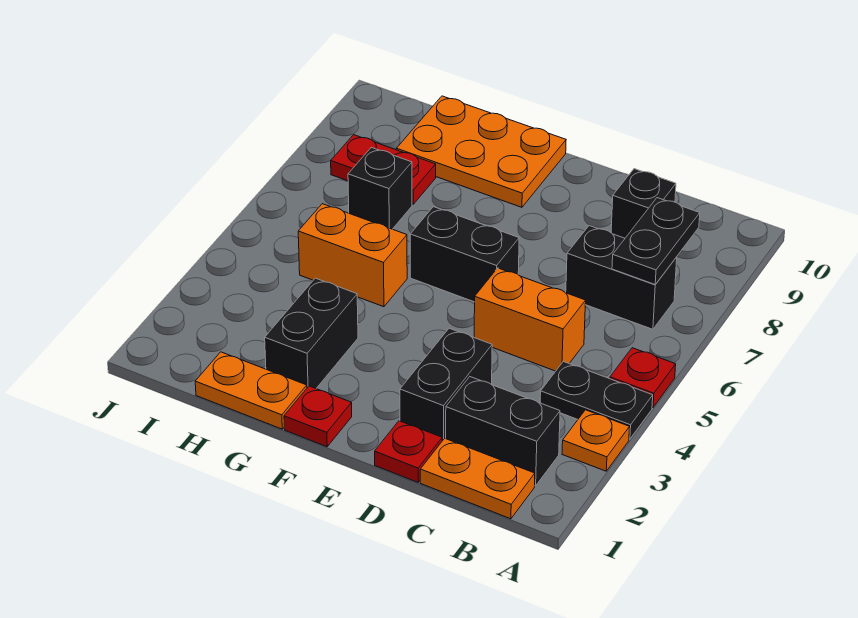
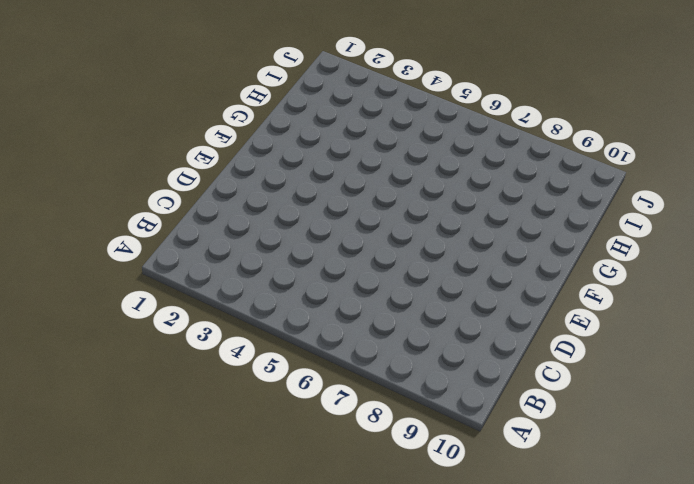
none -> orange 1x1 plate [562,410,629,471]
none -> black 1x2 plate [540,362,653,439]
none -> red 1x1 plate [610,348,676,408]

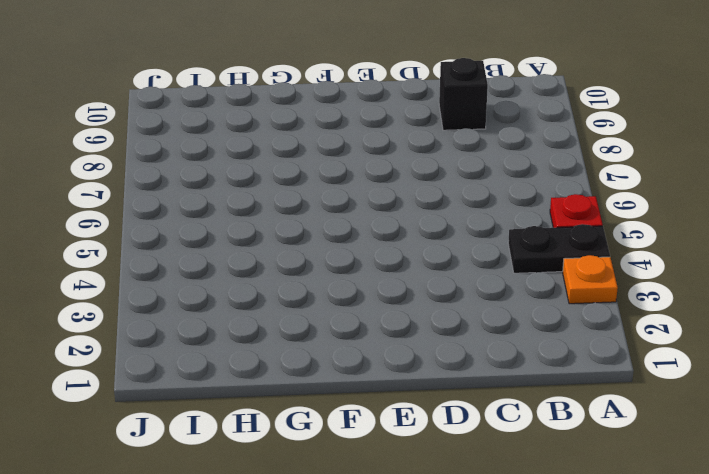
none -> orange 1x2 plate [420,438,535,519]
none -> black 1x2 brick [446,377,560,486]
none -> black 1x2 brick [566,226,677,329]

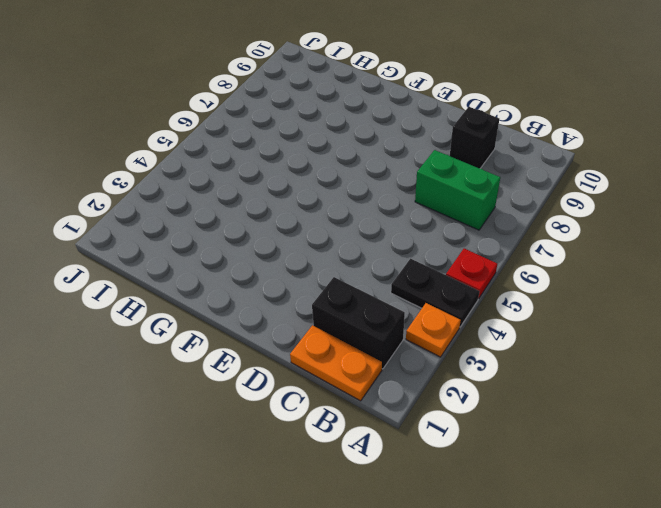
green 1x2 brick [415,150,500,230] -> black 1x2 brick [566,226,677,329]
none -> orange 1x2 brick [474,268,586,371]
none -> red 1x1 plate [375,421,442,482]
none -> black 1x2 brick [400,328,492,441]

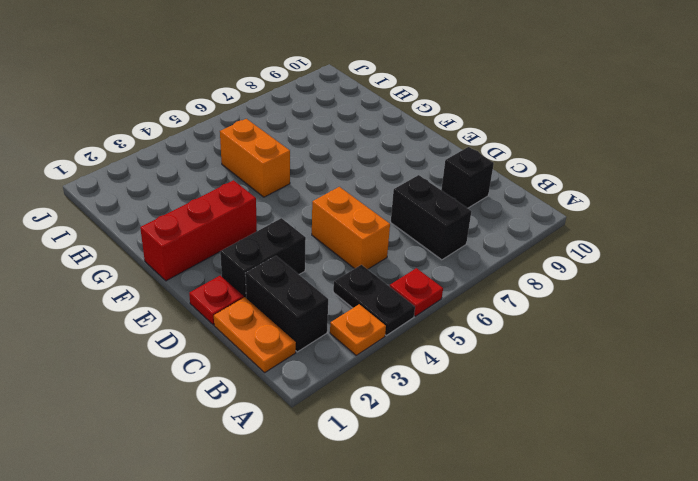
red 1x3 brick [140,180,257,281] -> red 1x1 plate [284,386,352,447]
none -> black 1x2 brick [410,207,519,302]
none -> orange 2x3 plate [397,96,566,207]
none -> orange 1x2 plate [195,352,307,429]

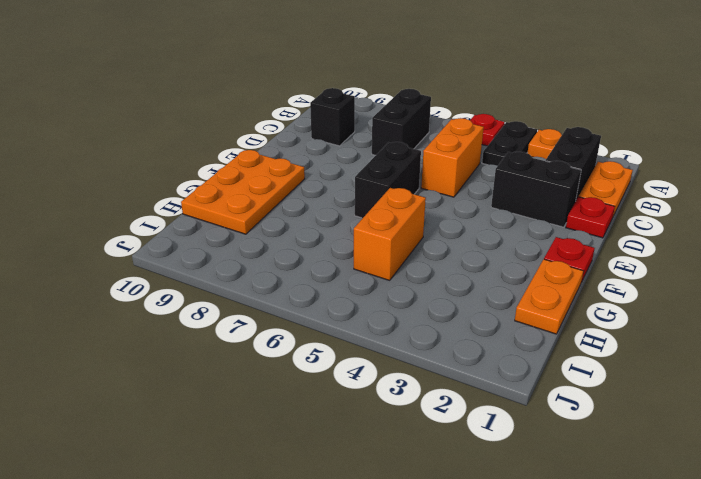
none -> black 1x2 brick [265,278,358,388]
none -> black 1x1 brick [348,147,412,229]
none -> red 1x2 plate [331,135,436,204]

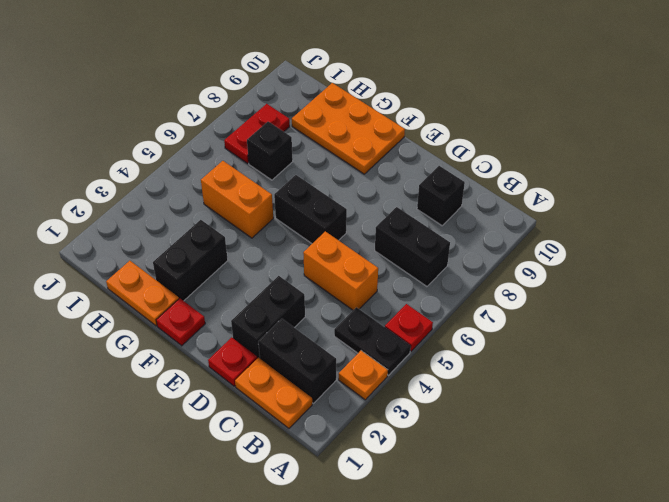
red 1x2 plate [224,104,290,163] -> red 1x2 plate turned to [331,135,436,204]
none -> black 1x2 plate [612,198,700,284]

